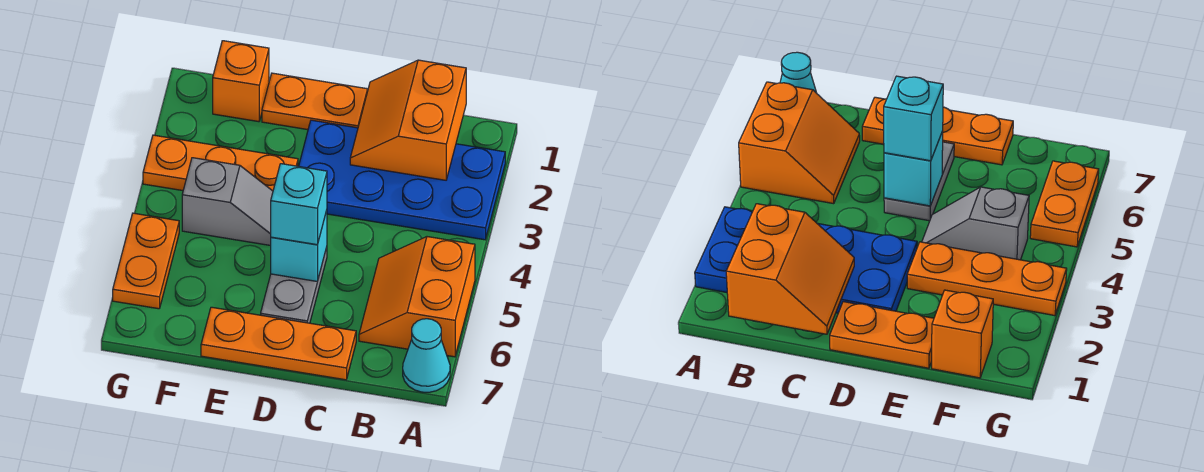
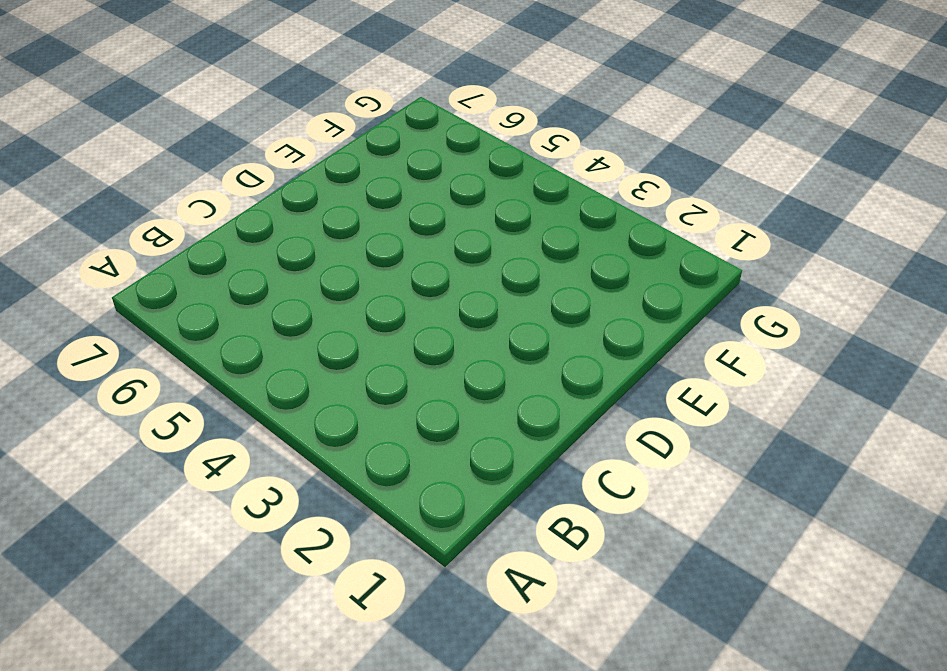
none -> blue 2x4 plate [299,120,505,240]
none -> orange 2x2 slope [359,237,475,357]
none -> cyan 1x1 cone [403,319,450,392]

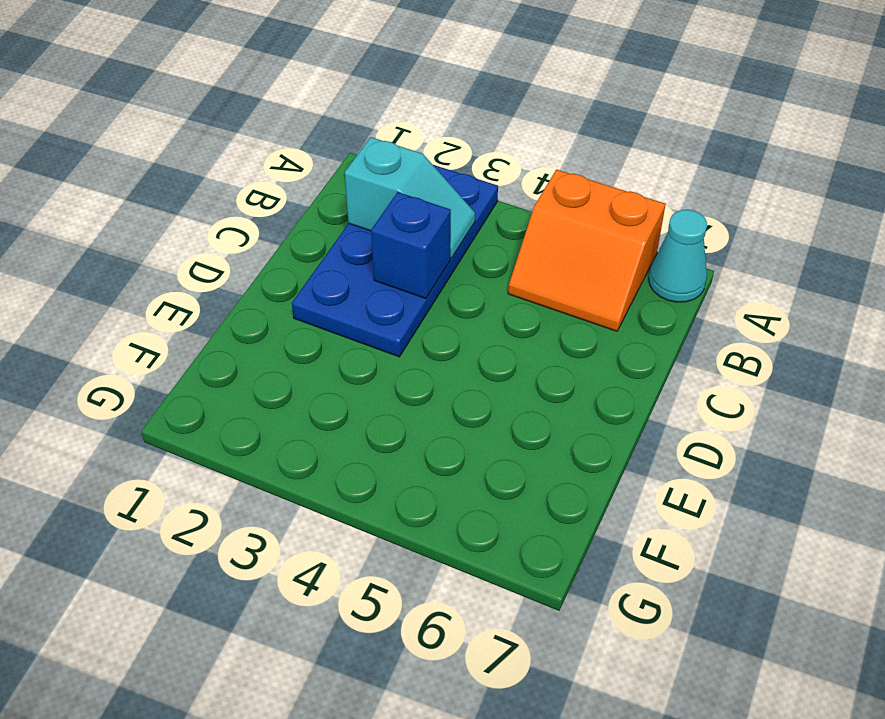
cyan 1x2 slope [345,137,475,258] -> orange 2x2 slope [350,60,466,180]
blue 1x1 brick [371,192,451,299] -> none
none -> orange 1x3 plate [201,307,356,380]
none -> orange 1x2 plate [262,73,368,130]
none -> grey 1x2 plate [261,247,327,323]

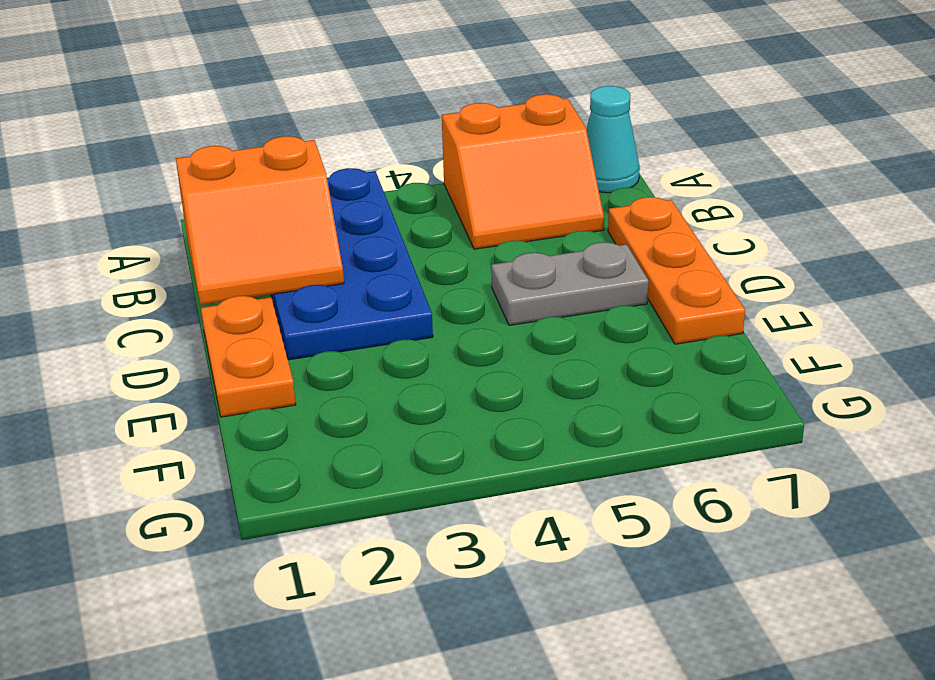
none -> orange 1x3 plate [143,135,298,191]
none -> grey 1x2 slope [182,158,273,246]
none -> orange 1x1 brick [213,41,269,122]

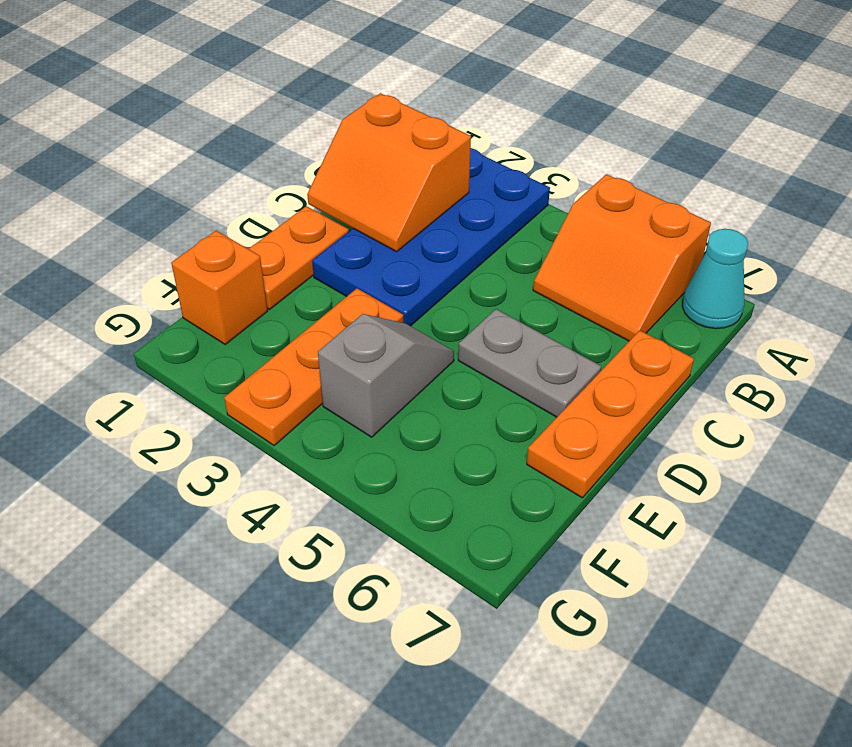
none -> orange 1x2 plate [113,213,179,309]
none -> cyan 1x1 brick [271,210,327,282]
none -> cyan 1x1 brick [271,164,327,245]

